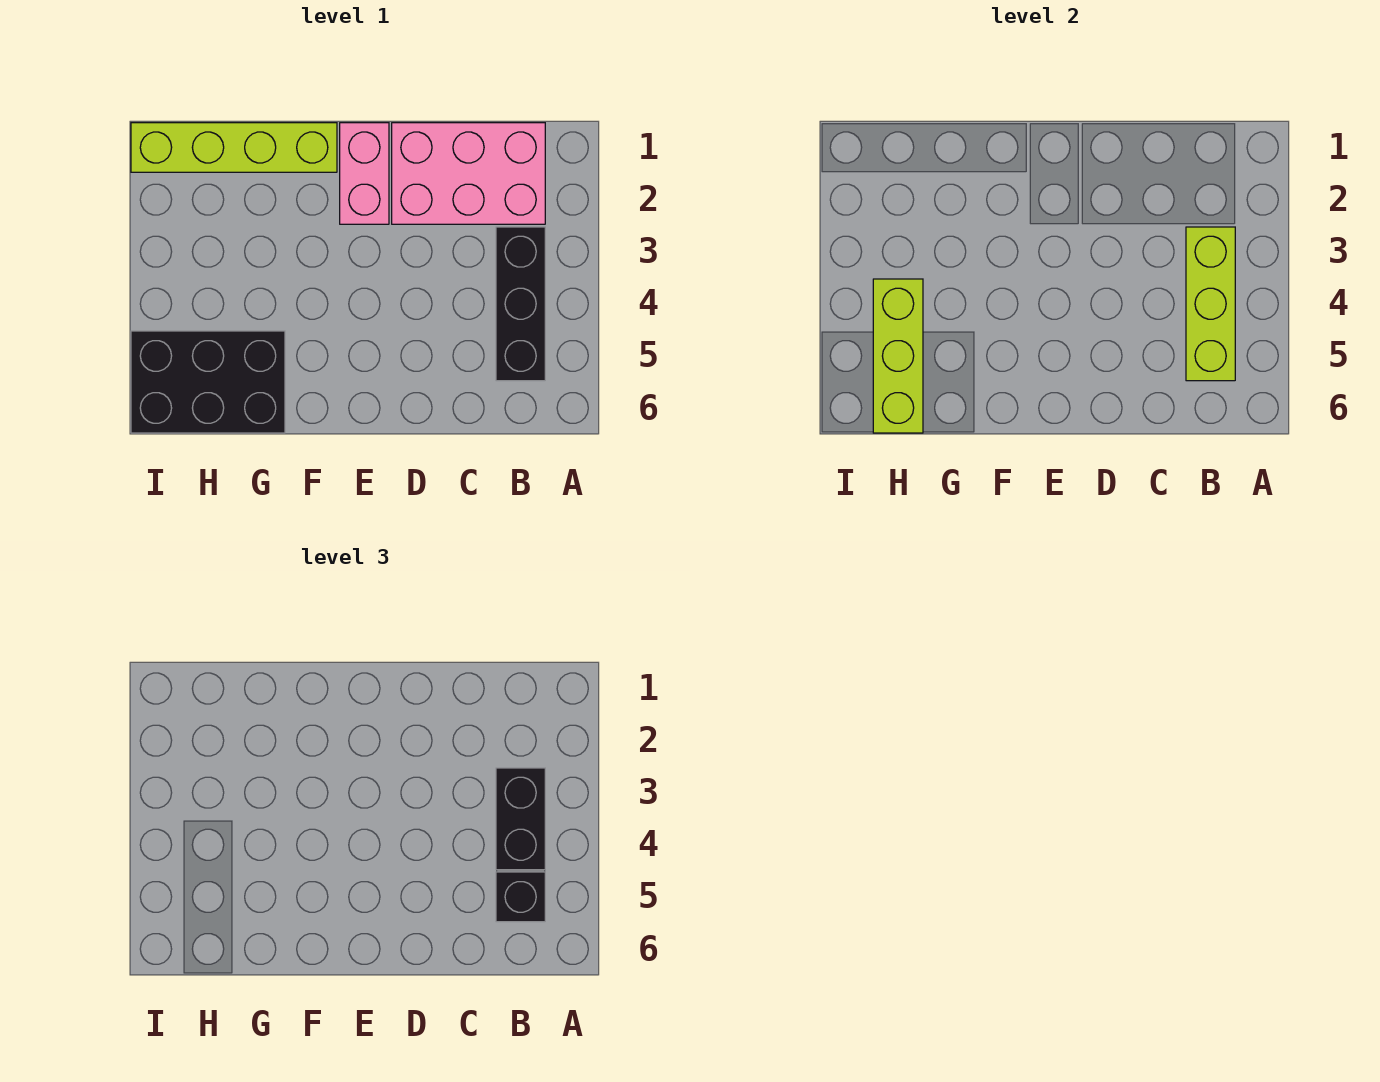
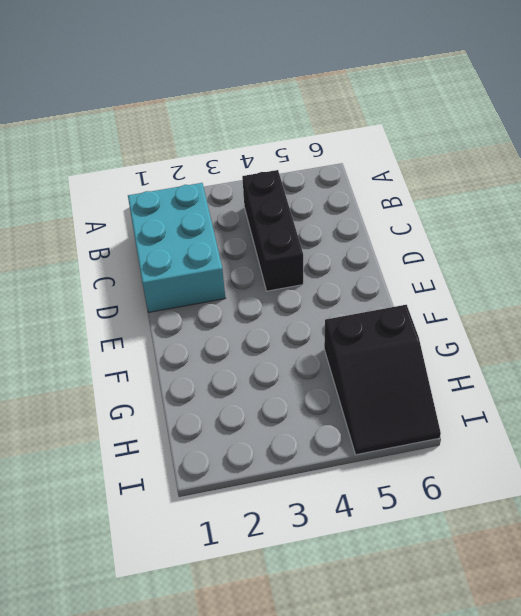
cyan 2x3 brick [128,183,225,312] -> pink 2x3 brick [392,123,545,224]
black 1x3 brick [242,170,303,291] -> black 1x3 brick turned to [496,227,545,381]
black 2x3 slope [324,305,441,455] -> black 2x3 brick [131,331,285,433]
none -> pink 1x2 brick [340,123,389,224]
none -> lime 1x4 brick [131,123,337,172]

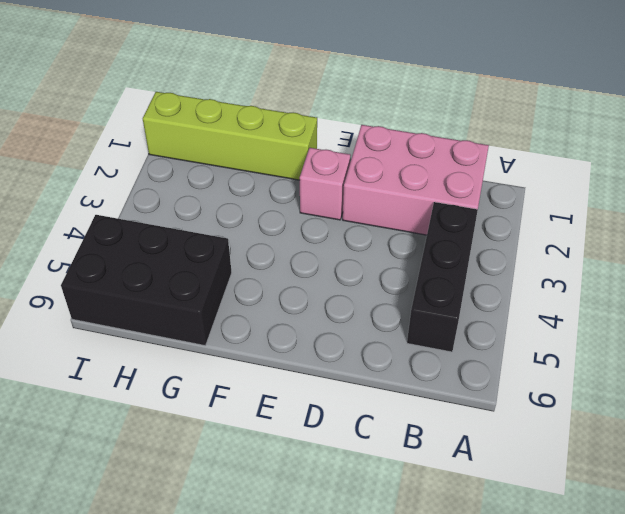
pink 1x1 brick [300,148,350,220] -> pink 1x2 brick [340,123,389,224]
none -> lime 1x3 brick [1186,227,1235,381]
none -> lime 1x3 brick [873,279,923,433]

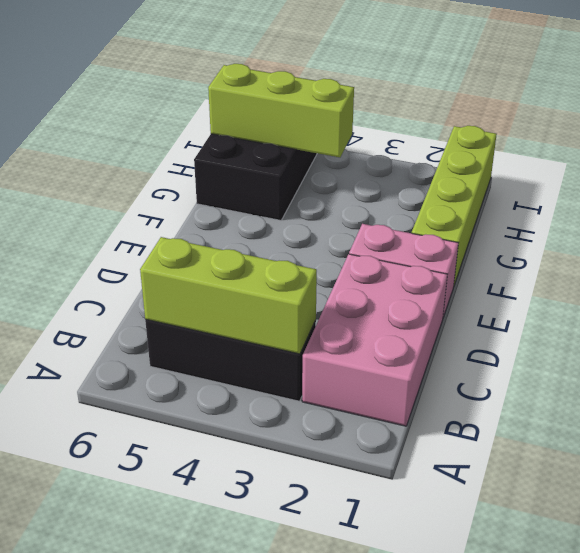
none -> black 1x2 brick [496,768,545,870]
none -> black 1x1 brick [496,872,545,922]

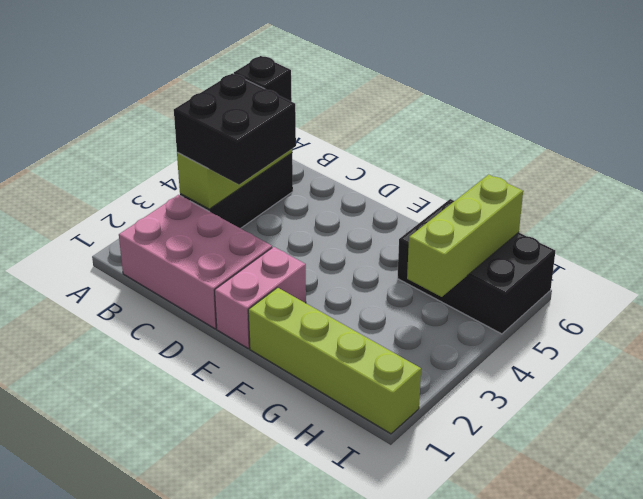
black 2x2 brick [174,73,296,185] -> black 1x2 brick [496,768,545,870]

